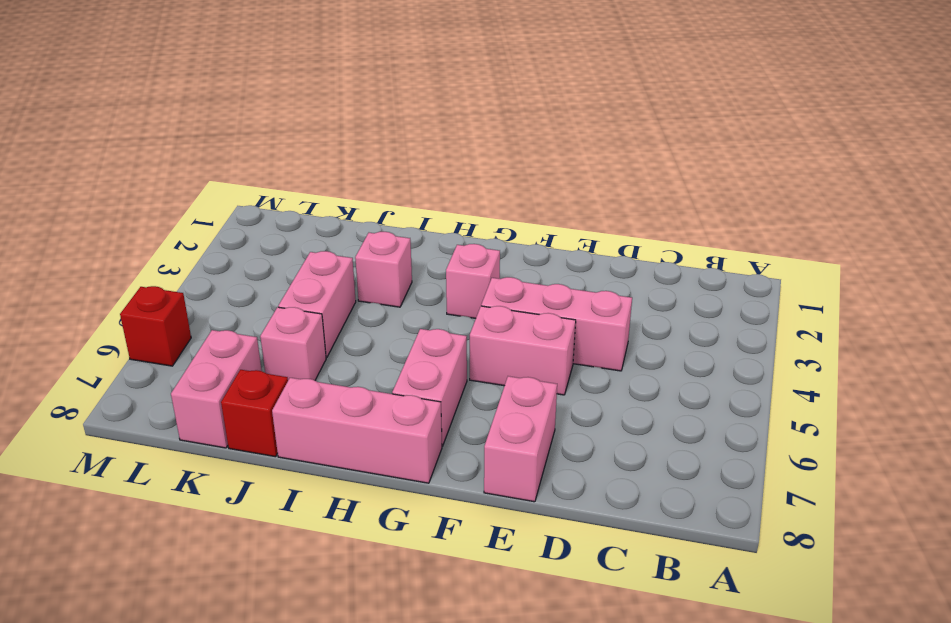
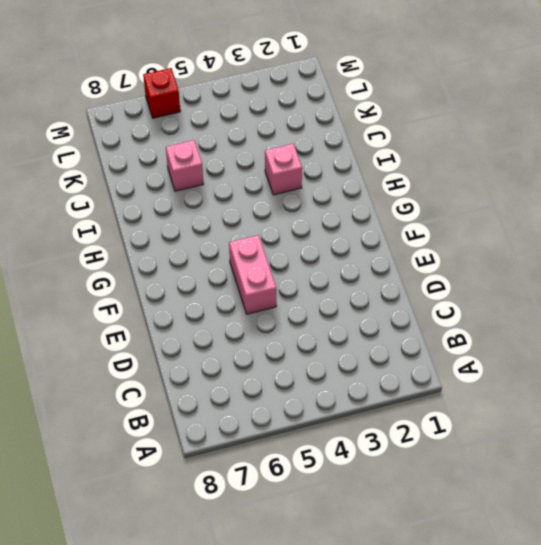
none -> pink 1x3 brick [481,277,632,371]
none -> pink 1x2 brick [484,376,557,502]
none -> pink 1x1 brick [446,244,500,318]

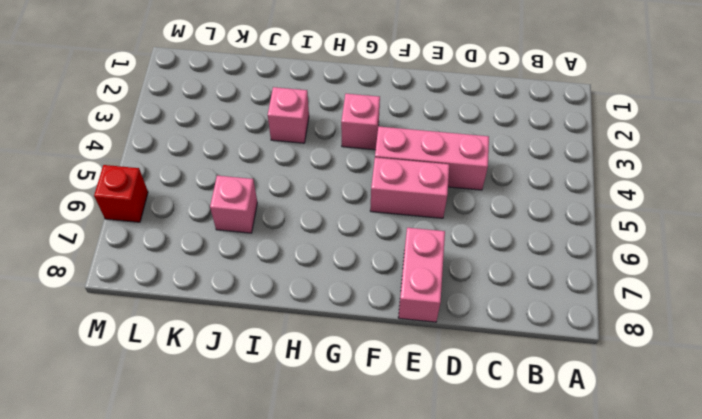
none -> pink 1x2 brick [392,329,467,446]
none -> pink 1x3 brick [272,378,442,483]
none -> pink 1x2 brick [278,251,356,358]

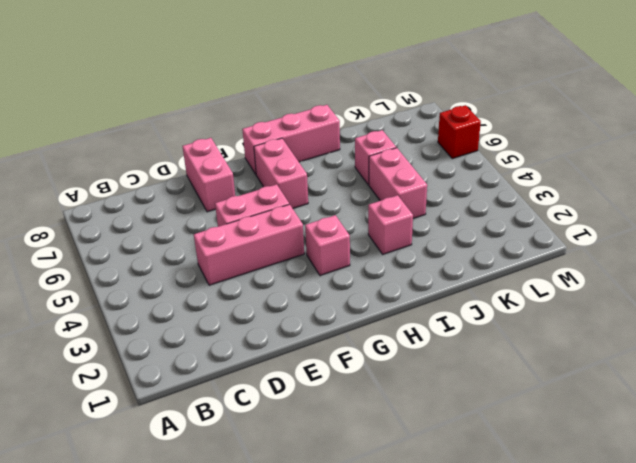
none -> red 1x1 brick [221,370,288,457]
none -> pink 1x2 brick [171,330,262,448]

